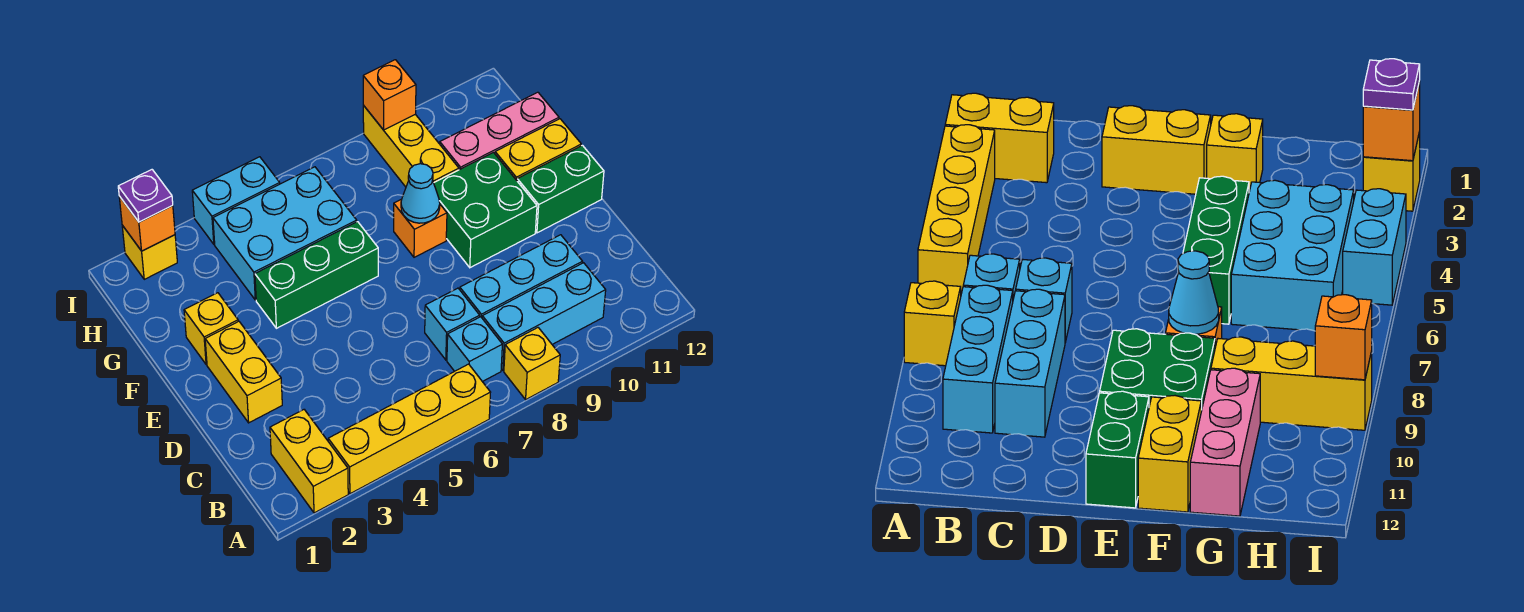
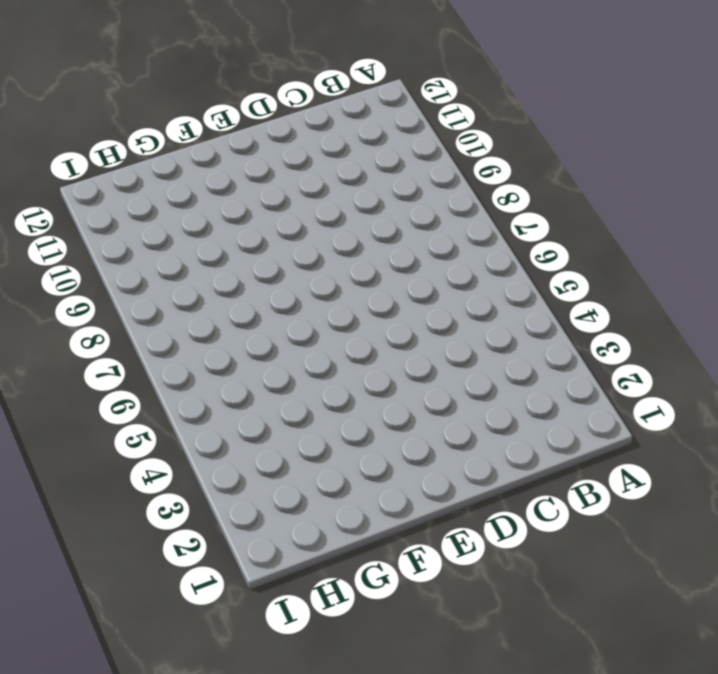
none -> yellow 1x2 brick [270,410,348,513]
none -> yellow 1x4 brick [328,364,491,494]
none -> yellow 1x1 brick [504,328,560,400]

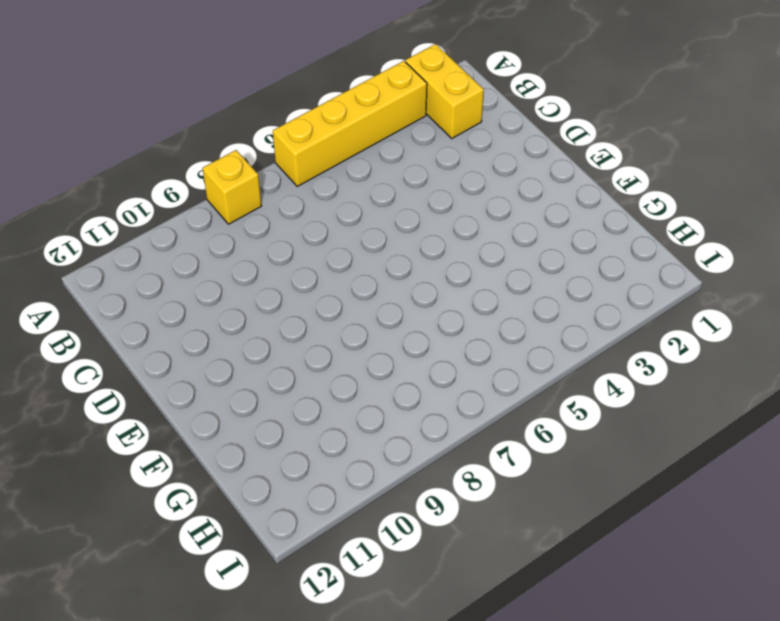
none -> cyan 1x1 brick [447,317,502,382]
none -> cyan 1x3 brick [482,263,606,370]
none -> cyan 1x1 brick [425,288,480,360]

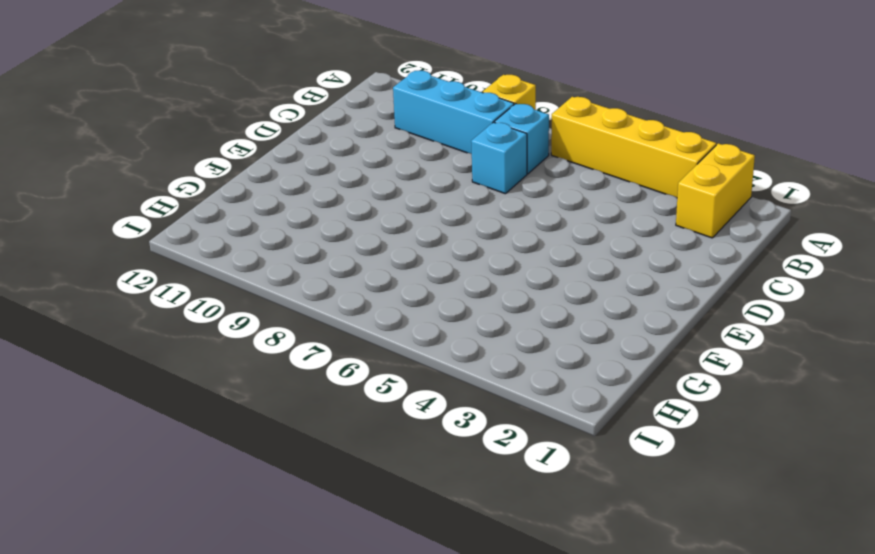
none -> cyan 1x3 brick [460,235,583,318]
none -> yellow 1x2 brick [205,321,282,423]
none -> green 2x2 brick [434,153,537,268]

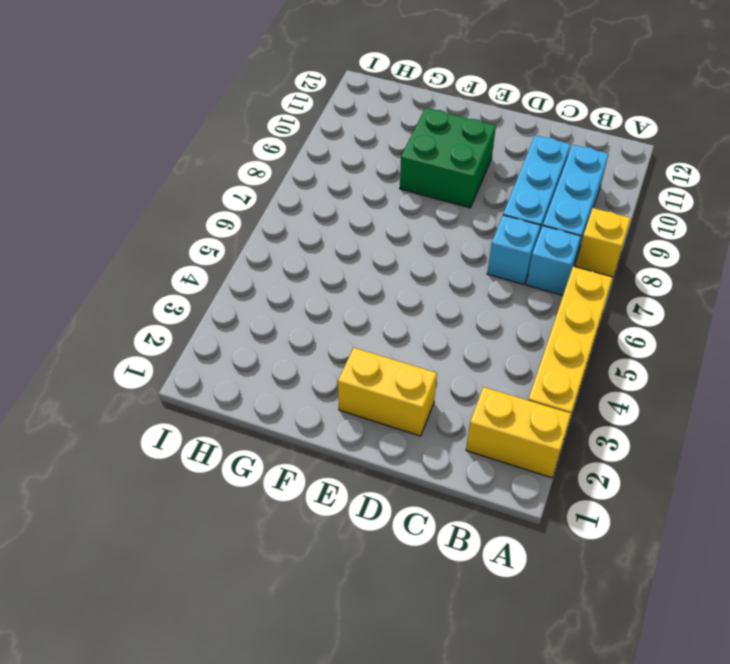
none -> green 1x2 brick [517,145,604,233]
none -> yellow 1x1 brick [184,293,238,365]
none -> green 1x3 brick [255,222,378,328]

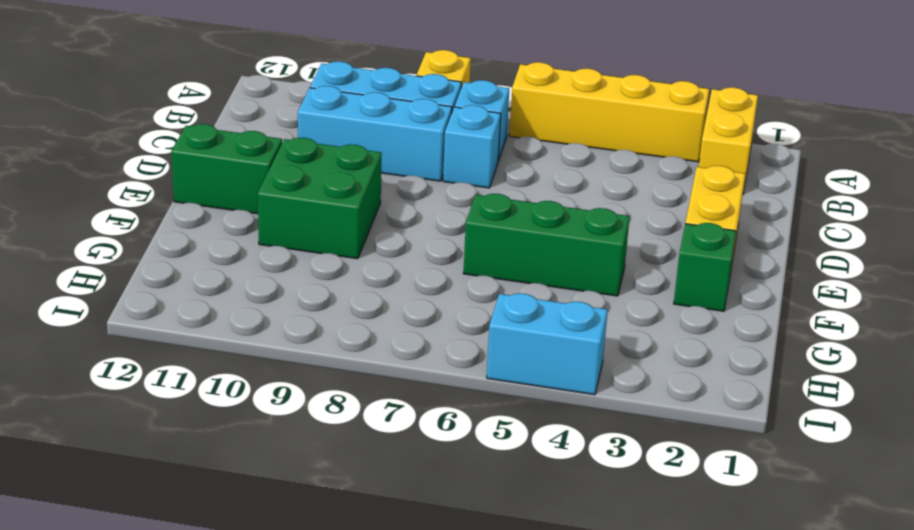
green 1x1 brick [674,223,736,311] -> yellow 1x1 brick [184,293,238,365]
none -> orange 1x1 brick [394,199,447,257]
none -> yellow 1x2 brick [495,119,581,180]
none -> cyan 2x3 brick [213,167,357,300]

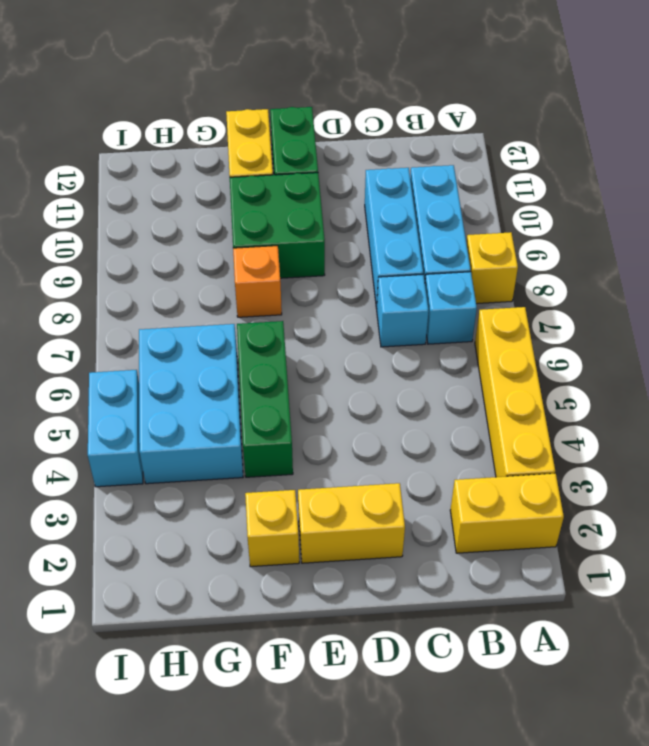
none -> yellow 1x3 brick [363,105,459,187]
none -> pink 1x3 brick [440,92,559,170]
none -> yellow 1x1 brick [122,226,177,279]

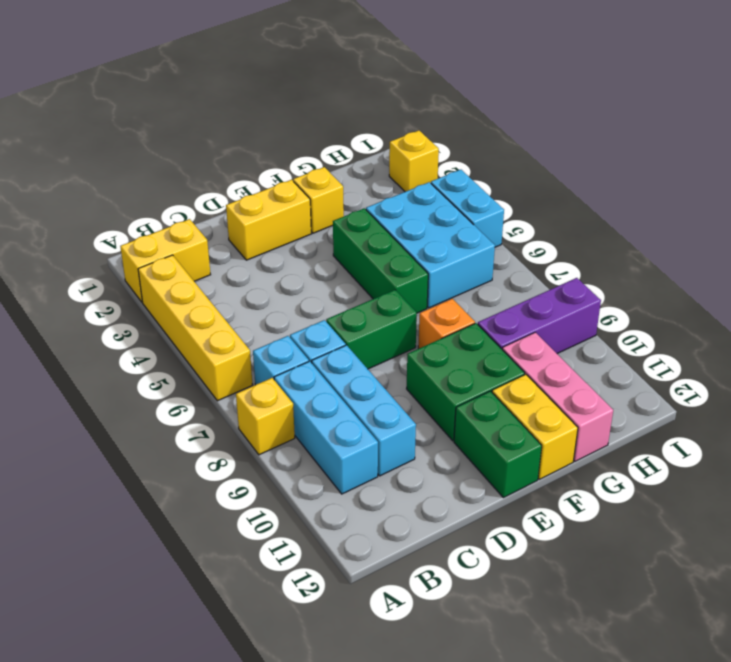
green 1x2 brick [326,290,417,369] -> none
purple 1x3 brick [478,278,601,354] -> yellow 1x3 brick [363,105,459,187]
none -> cyan 1x1 cone [401,164,440,223]
none -> orange 1x1 brick [119,196,175,251]
none -> orange 1x1 brick [363,60,416,130]

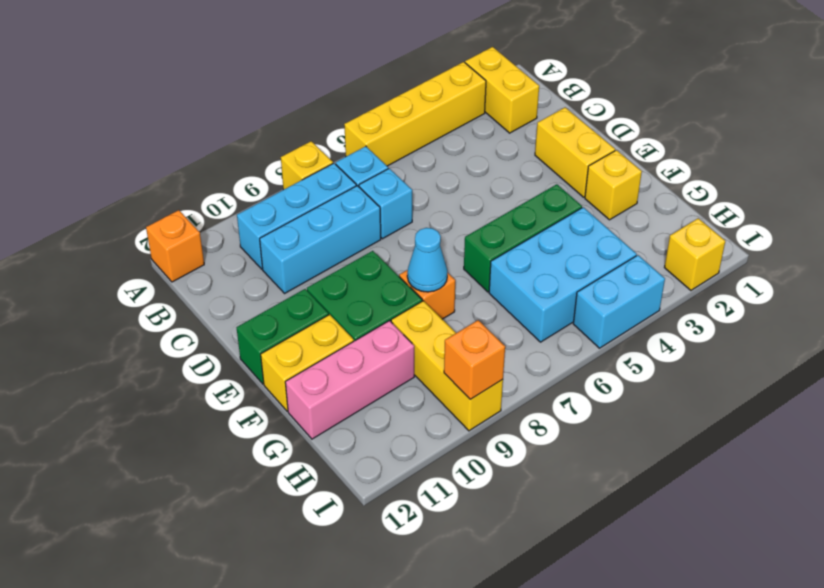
orange 1x1 brick [146,210,204,282] -> orange 1x1 brick moved to [119,196,175,251]
none -> purple 1x1 plate [118,170,173,222]

